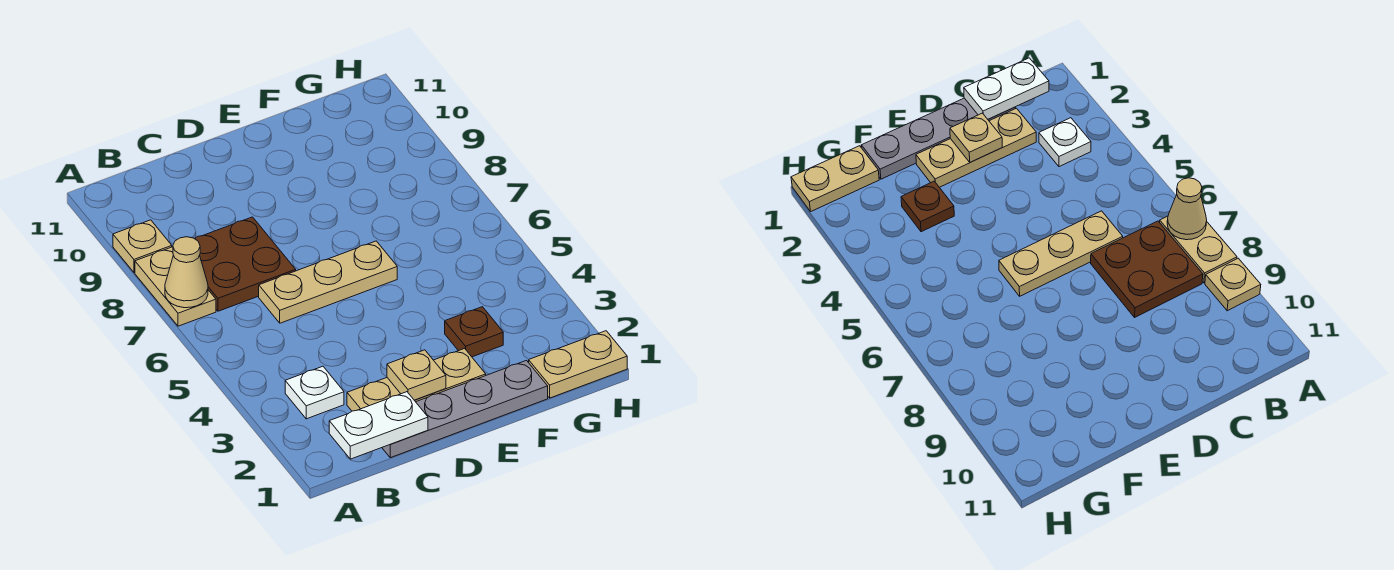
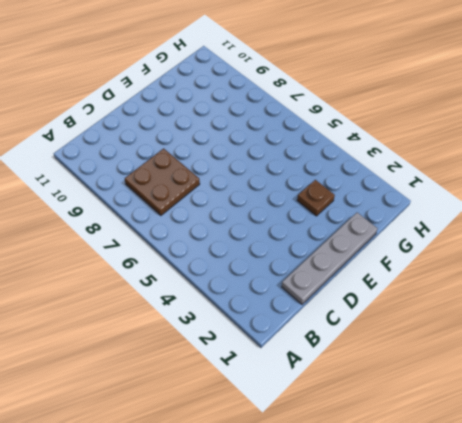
none -> tan 1x2 plate [135,247,216,326]
none -> tan 1x1 plate [113,220,172,272]
none -> white 1x1 plate [285,366,344,419]

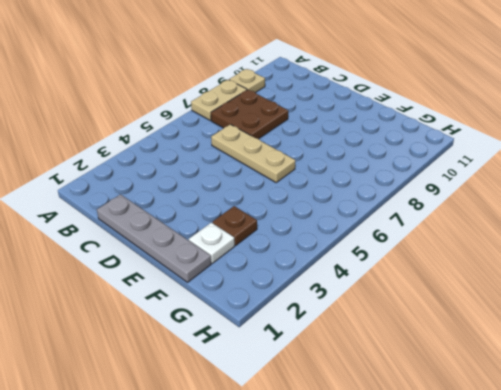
white 1x1 plate [189,223,235,263] -> white 1x1 plate moved to [285,366,344,419]
none -> tan 1x3 plate [347,349,486,411]
none -> tan 1x2 plate [529,331,627,398]
none -> tan 1x1 cone [165,237,208,308]

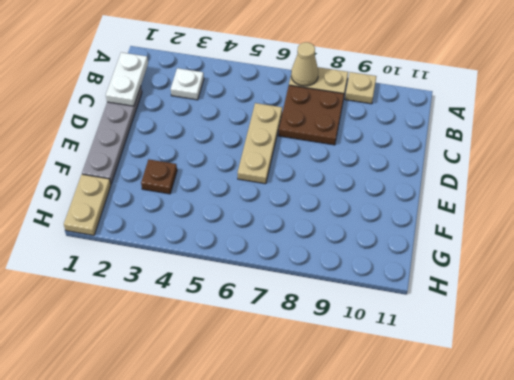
none -> tan 1x3 plate [347,349,486,411]
none -> tan 1x1 plate [387,350,446,400]

